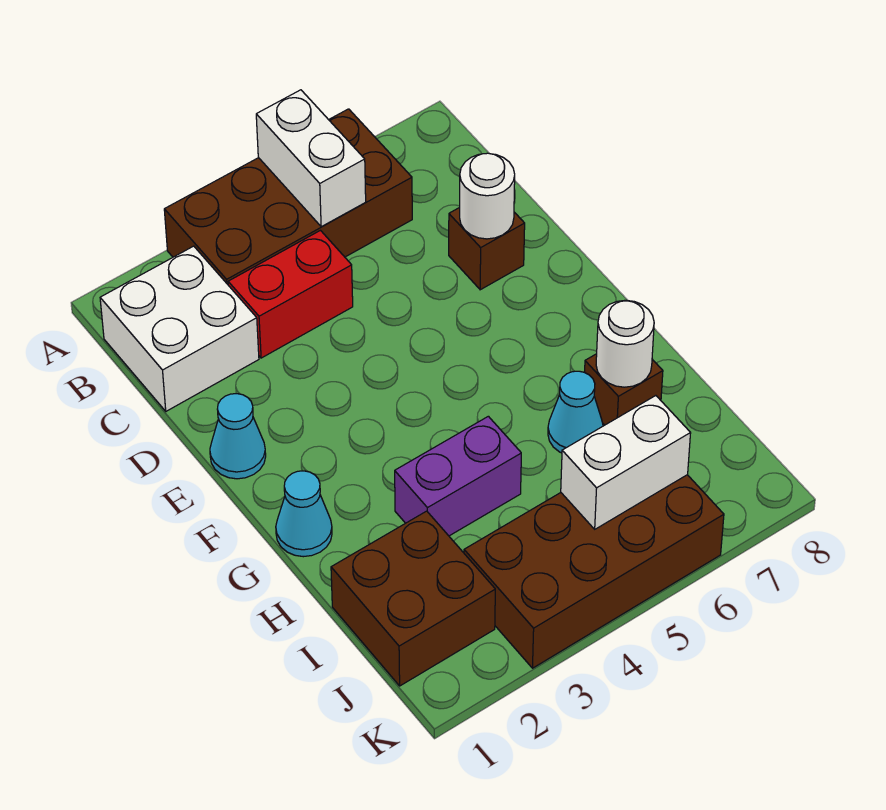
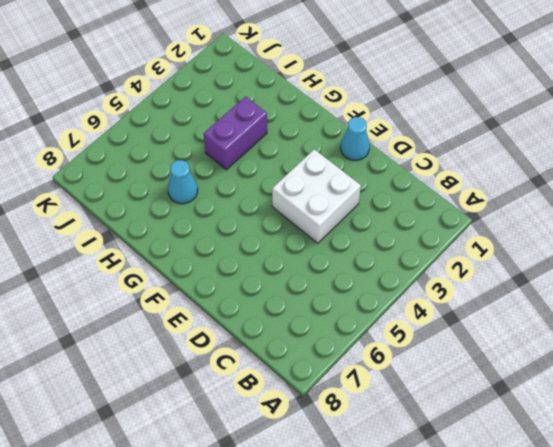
white 2x2 brick [272,149,361,243] -> white 2x2 brick moved to [100,246,259,411]
none -> brown 2x4 brick [164,109,412,284]
none -> red 1x2 brick [228,230,353,358]
none -> brown 1x1 brick [449,207,525,290]

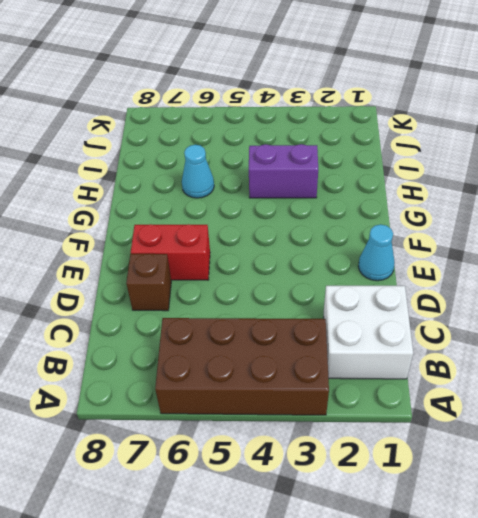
red 1x2 brick [131,224,210,280] -> red 1x2 brick moved to [228,230,353,358]
none -> cyan 1x1 cone [276,471,332,557]
none -> brown 1x1 brick [585,354,663,425]
none -> brown 2x2 brick [331,511,495,686]

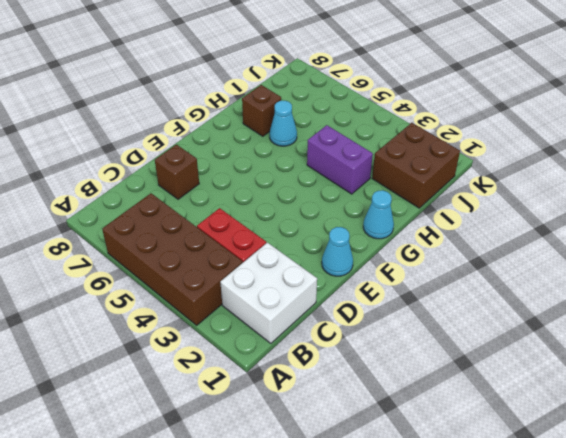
none -> brown 2x4 brick [464,475,724,668]
none -> white 1x2 brick [256,90,366,227]
none -> white 1x1 round brick [460,153,515,239]

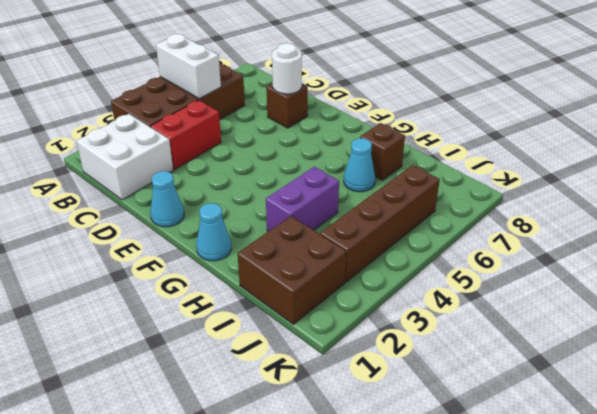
brown 1x4 brick [320,165,440,282] -> brown 2x4 brick [464,475,724,668]
none -> white 1x1 round brick [596,300,654,387]
none -> white 1x2 brick [561,396,691,529]

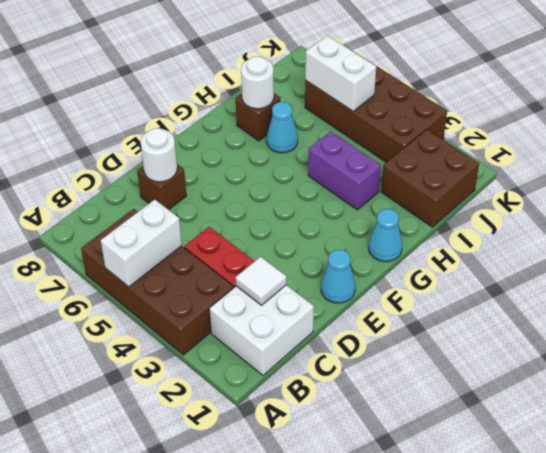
white 1x1 tile [236,257,286,305] -> none

